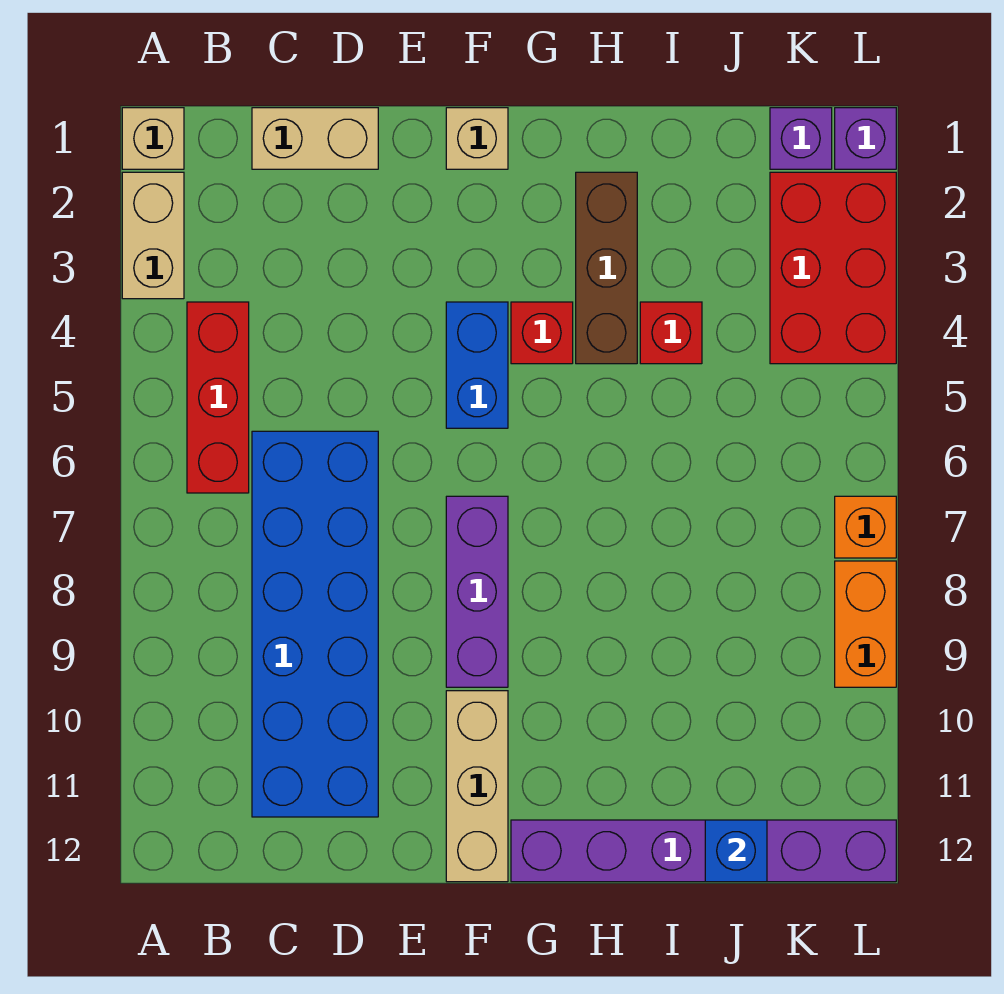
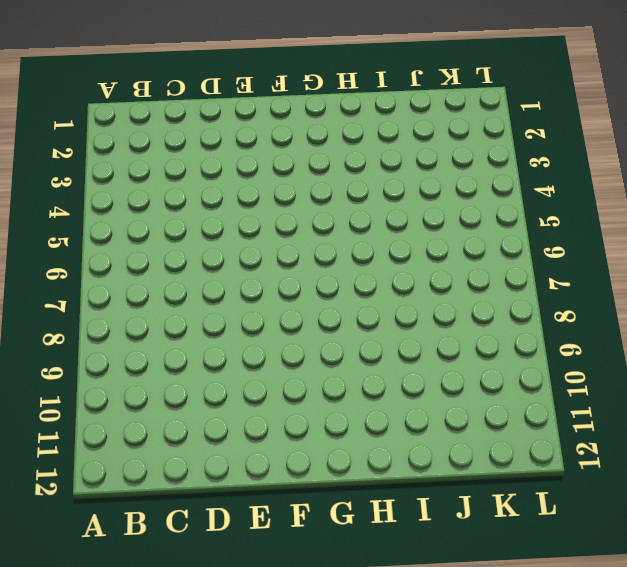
none -> tan 1x1 brick [122,108,184,169]
none -> tan 1x2 brick [122,172,184,299]
none -> red 1x3 brick [187,302,249,493]

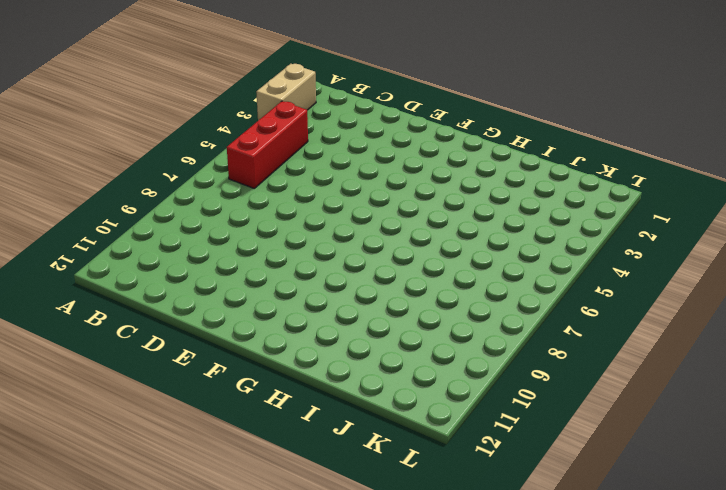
none -> tan 1x1 brick [122,108,184,169]
none -> tan 1x2 brick [252,108,378,169]
none -> blue 2x6 brick [252,431,378,817]

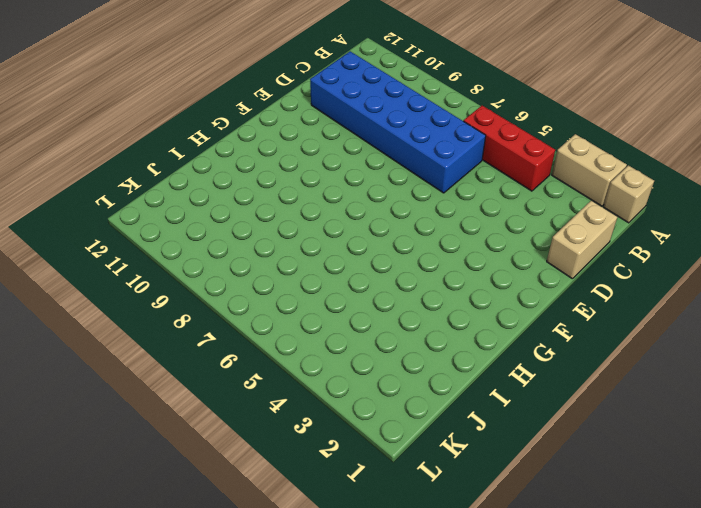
none -> tan 1x1 brick [446,108,508,169]
none -> blue 1x2 brick [446,302,508,428]
none -> purple 1x3 brick [446,496,508,687]

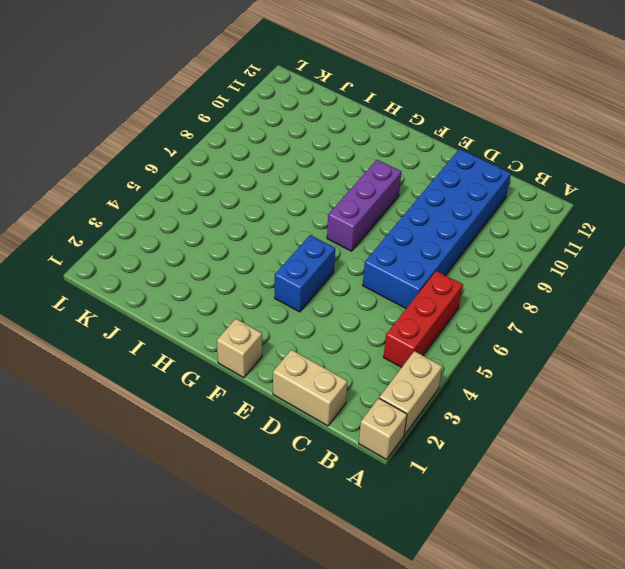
none -> tan 1x3 brick [446,691,508,882]
none -> red 1x1 brick [511,302,573,364]
none -> purple 1x6 brick [511,820,896,882]

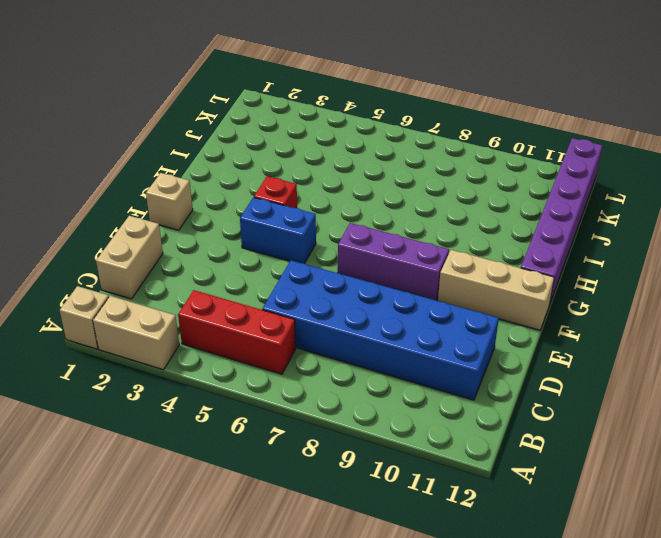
none -> brown 1x3 brick [576,172,637,364]
none -> red 1x1 brick [640,302,702,364]
none -> purple 1x1 brick [770,108,832,169]

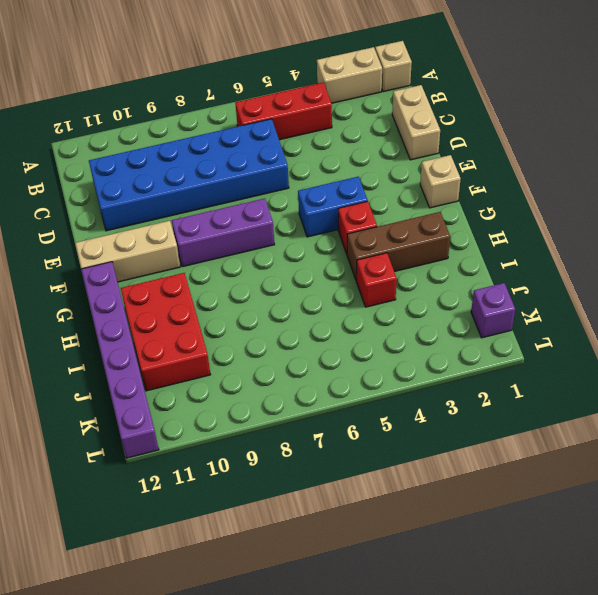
red 2x3 brick [121,273,211,391] -> red 2x3 brick turned to [770,172,896,364]
none -> purple 1x1 brick [835,108,896,169]
none -> orange 1x1 brick [835,496,896,558]
none -> orange 1x2 brick [835,561,896,687]

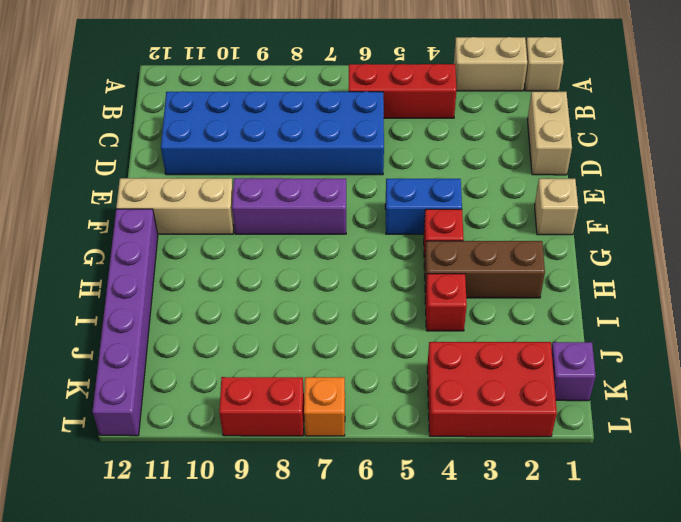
red 1x2 brick [219,377,304,436] -> orange 1x2 brick [835,561,896,687]
none -> purple 1x1 brick [835,108,896,169]
none -> blue 1x1 brick [705,820,767,882]

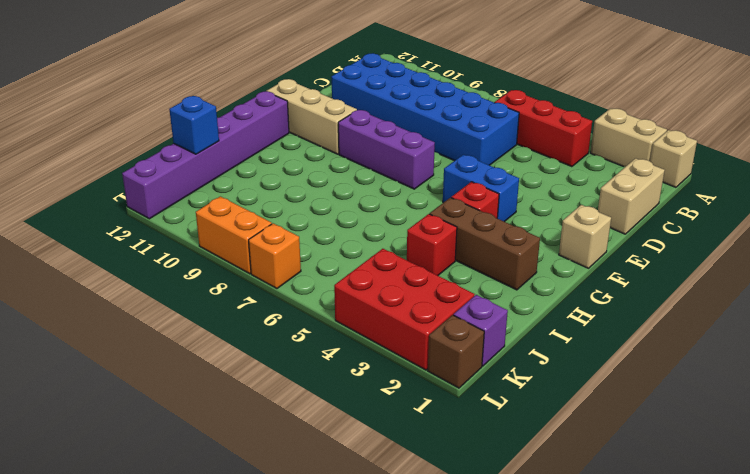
brown 1x1 brick [428,315,484,388] -> purple 1x1 brick [835,108,896,169]

